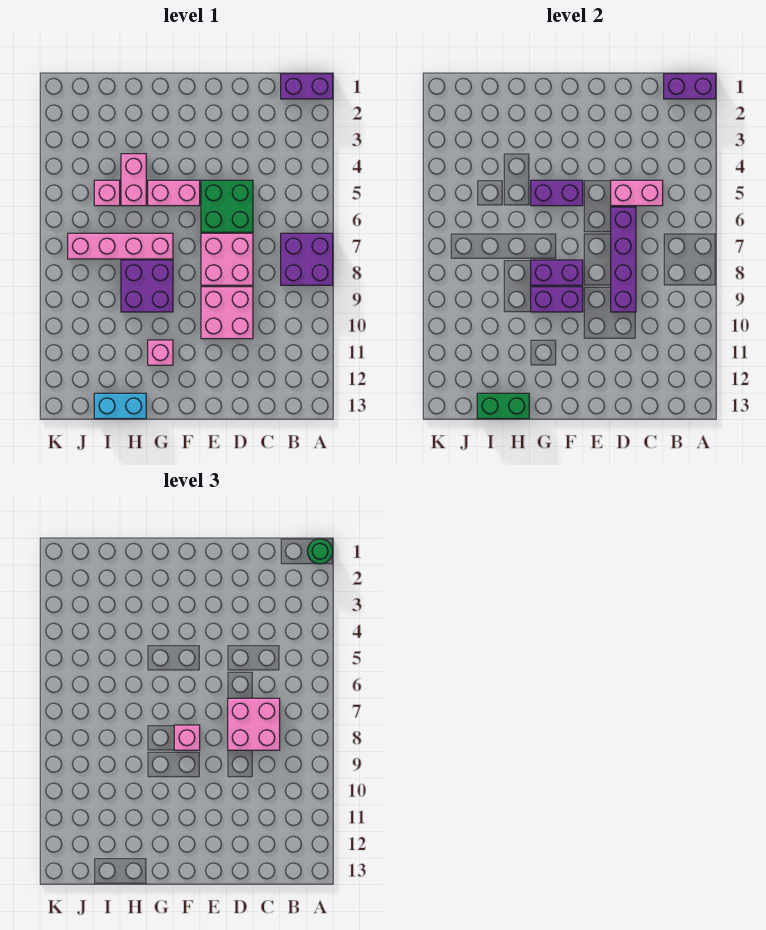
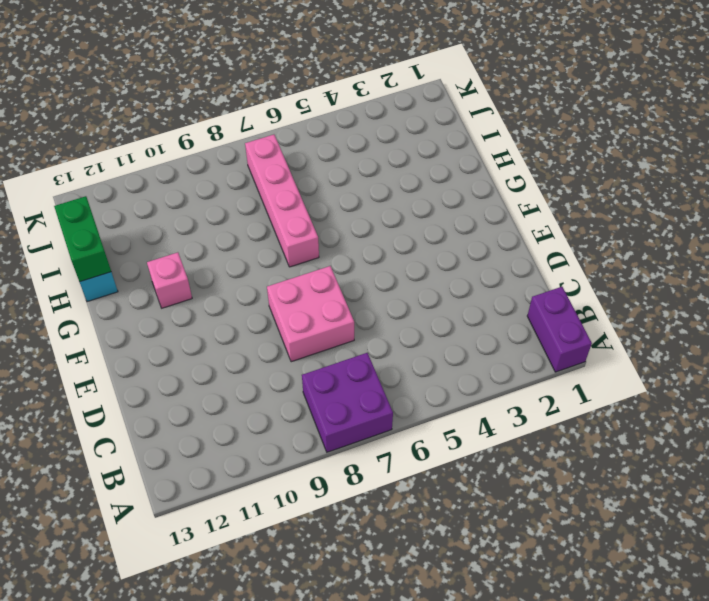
none -> green 2x2 brick [201,180,253,232]
none -> pink 2x2 brick [201,287,253,339]
none -> pink 1x2 brick [148,180,200,206]

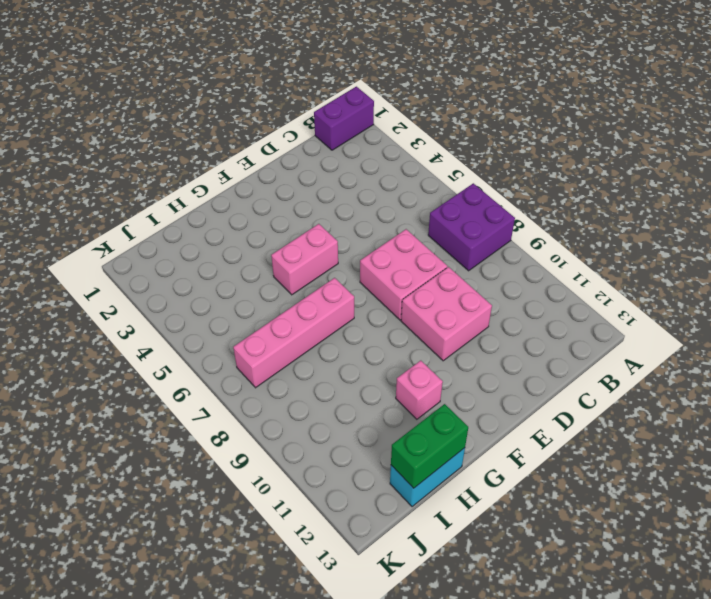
none -> green 2x2 brick [201,180,253,232]
none -> purple 2x2 brick [121,260,173,312]
none -> pink 1x2 brick [121,154,146,206]

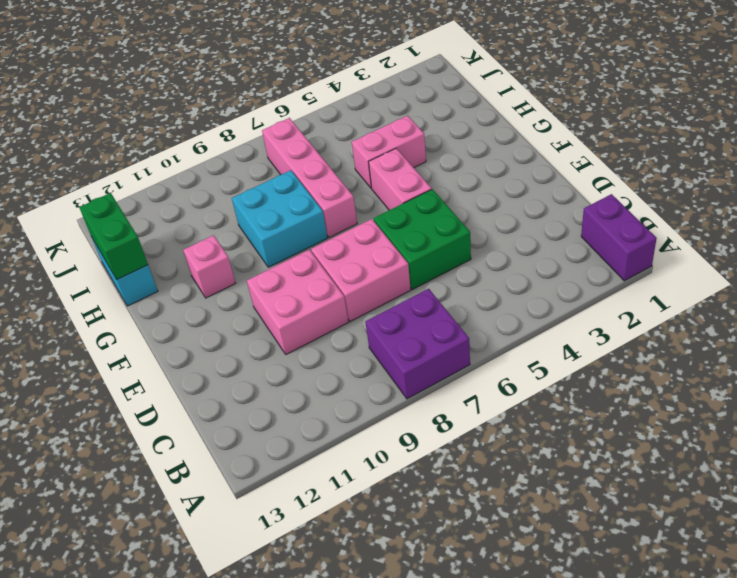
cyan 2x2 brick [232,170,327,267] -> purple 2x2 brick [121,260,173,312]
none -> pink 1x1 brick [94,180,120,206]
none -> purple 1x2 brick [664,74,716,99]
none -> pink 1x2 brick [611,180,663,206]

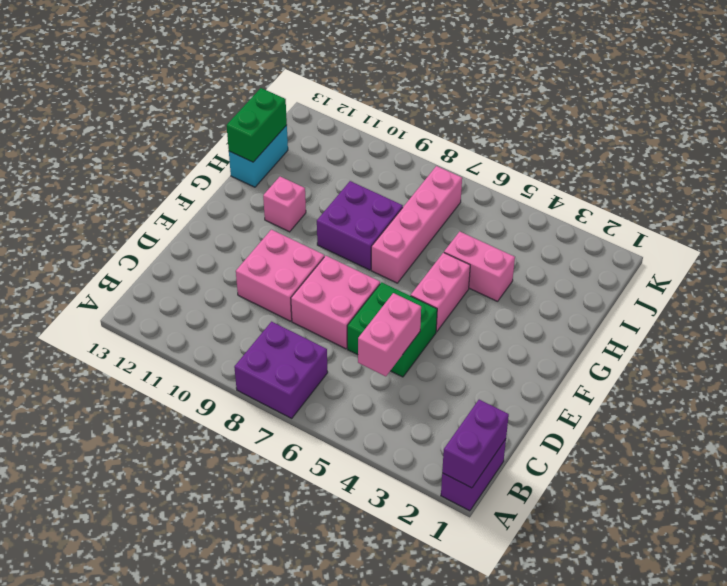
none -> pink 1x1 brick [94,180,120,206]
none -> purple 1x4 brick [611,207,636,312]
none -> purple 1x2 brick [531,180,583,206]

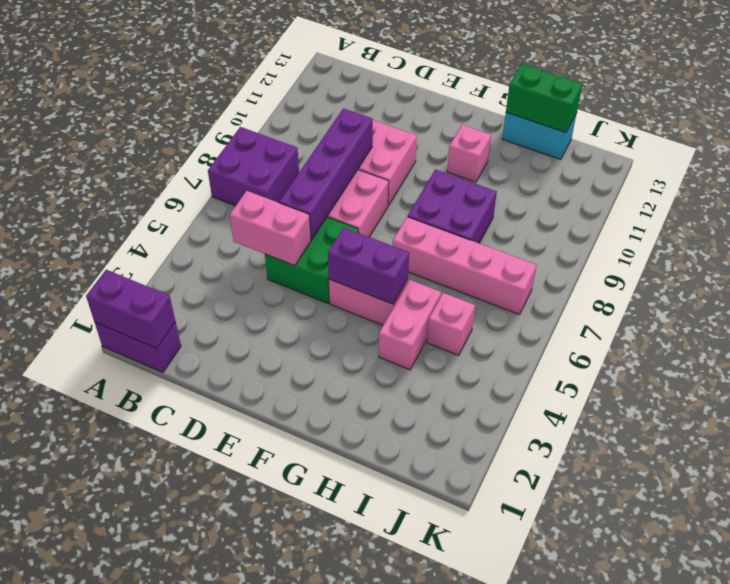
none -> purple 1x2 brick [531,260,583,285]
none -> purple 1x2 brick [531,287,583,312]
none -> green 1x1 round brick [307,539,333,564]

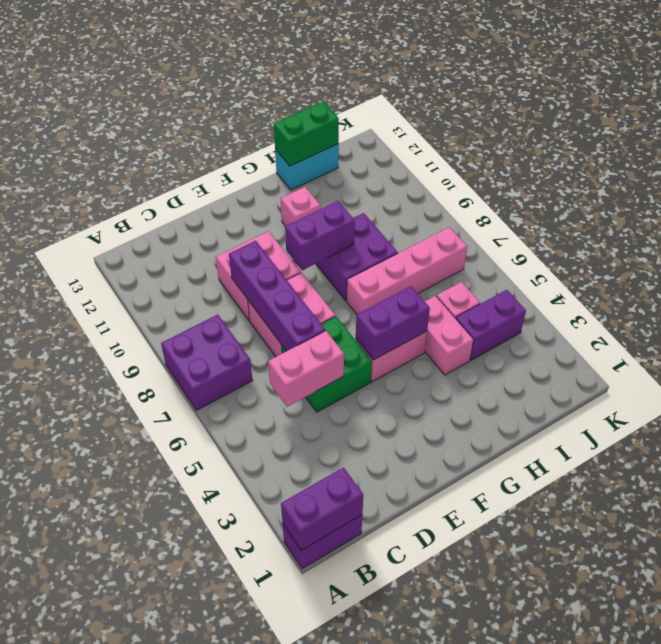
purple 1x2 brick [456,290,526,360] -> purple 1x2 brick moved to [531,260,583,285]
none -> green 1x1 round brick [307,539,333,564]
none -> pink 2x2 brick [228,698,280,750]
none -> pink 1x1 brick [174,725,200,750]

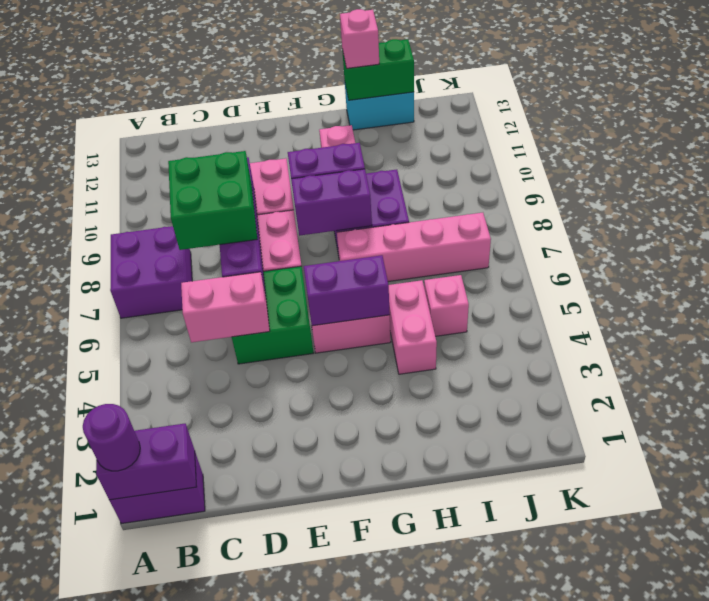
purple 1x1 round brick [83,404,140,471] -> green 1x1 round brick [307,539,333,564]
green 2x2 brick [168,151,257,250] -> pink 2x2 brick [228,698,280,750]
pink 1x1 brick [340,9,379,68] -> pink 1x1 brick moved to [174,725,200,750]

